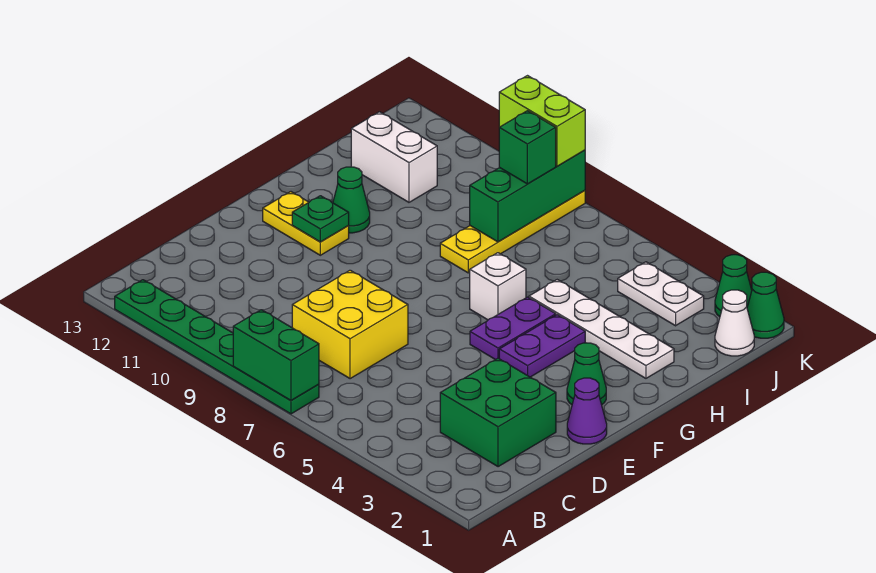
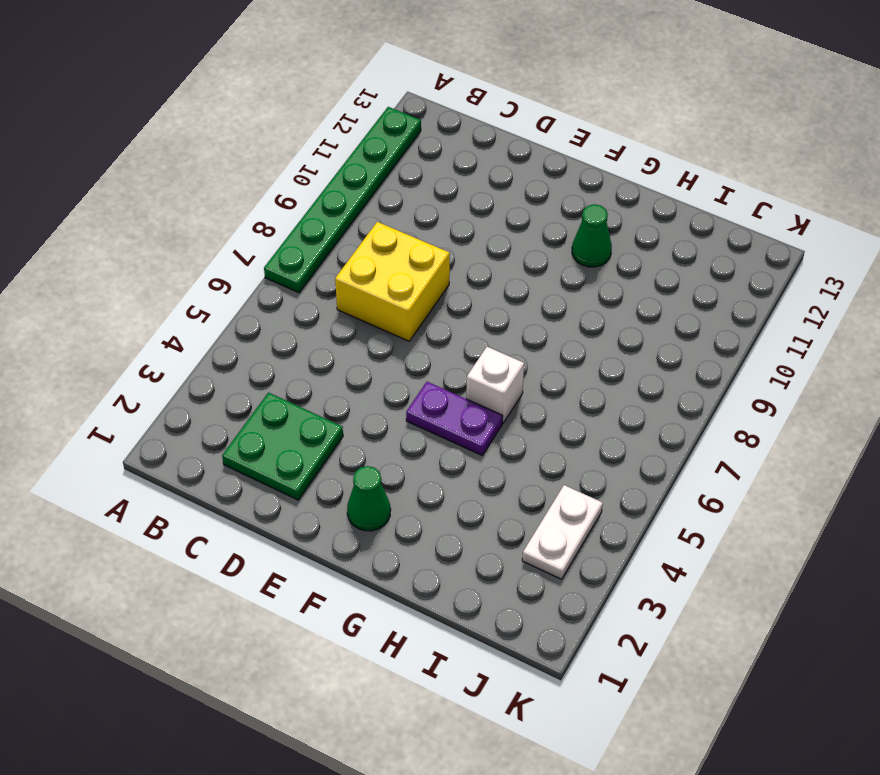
green 2x2 plate [222,393,343,500] -> green 2x2 brick [440,358,556,467]
none -> purple 1x1 cone [567,378,607,444]
none -> purple 1x2 plate [499,315,585,377]
none -> yellow 1x2 plate [263,192,349,255]

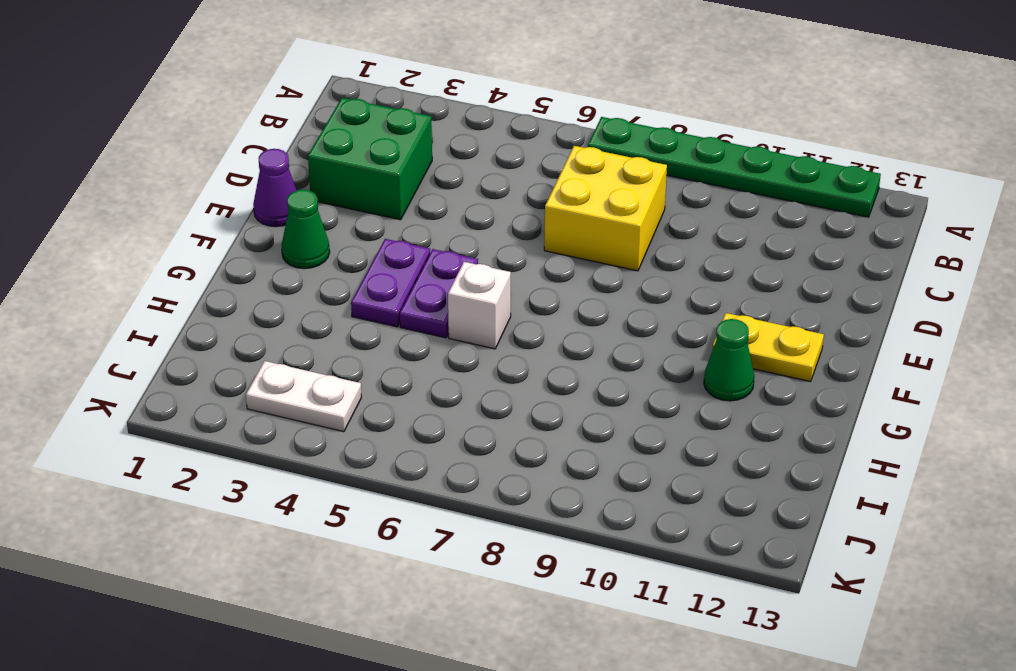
none -> white 1x4 plate [529,280,674,378]
none -> yellow 1x4 plate [440,190,585,273]
none -> white 1x2 brick [351,112,437,202]

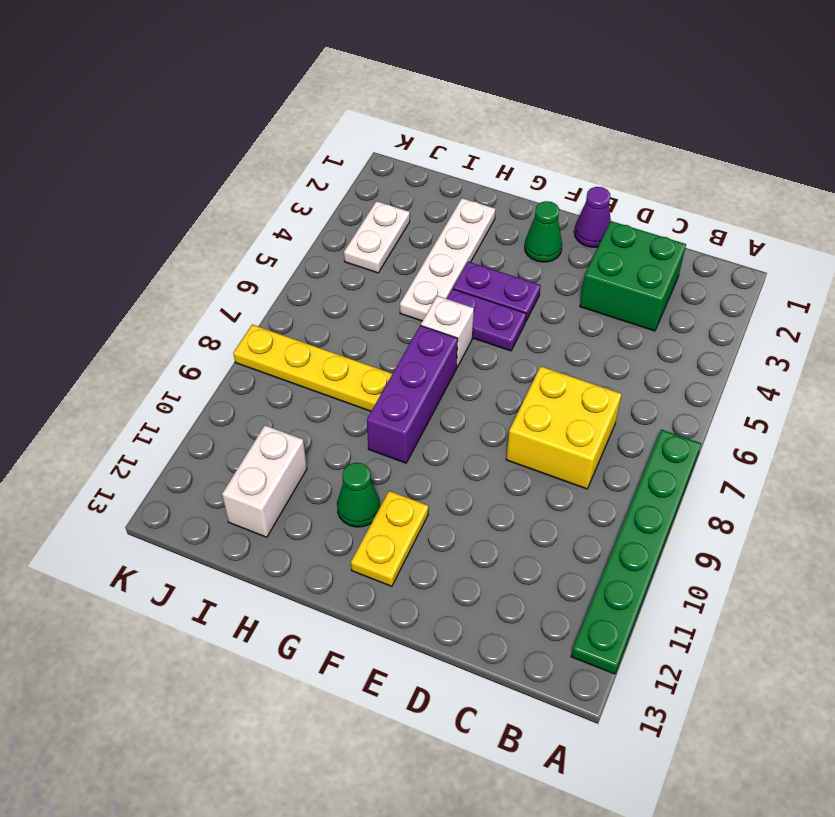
purple 1x3 brick [367,325,458,463] -> none
none -> white 1x1 cone [715,290,754,356]
none -> green 1x1 cone [747,272,784,338]
none -> green 1x1 cone [715,255,752,317]

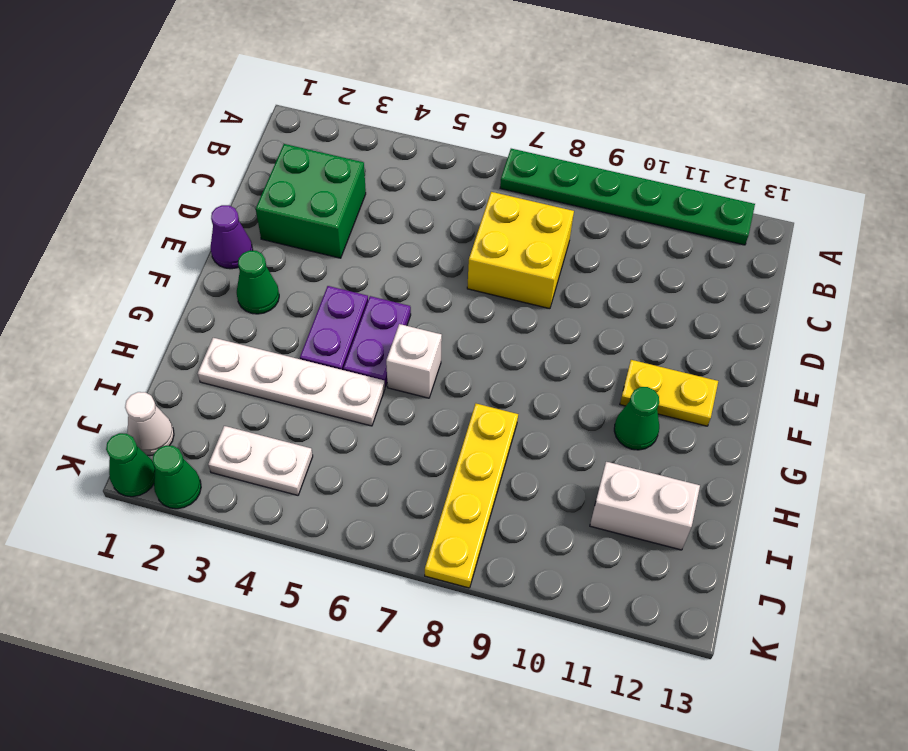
none -> green 1x2 brick [233,310,319,400]
none -> green 1x1 plate [292,196,349,242]
none -> green 1x3 brick [470,150,585,242]

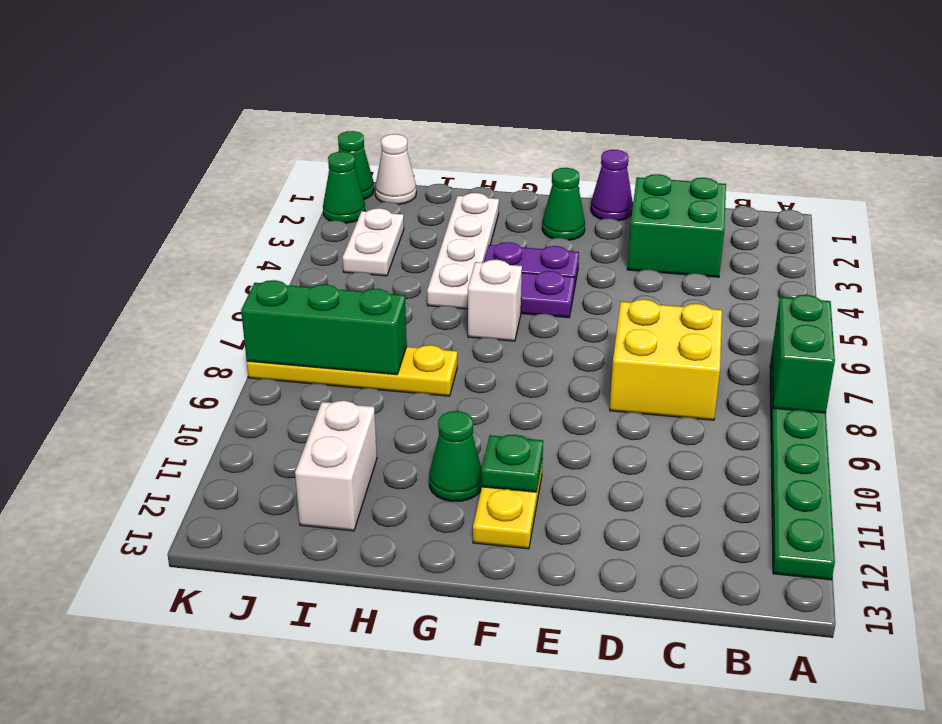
none -> green 1x1 brick [499,111,556,184]
none -> lime 1x2 brick [499,76,585,166]

